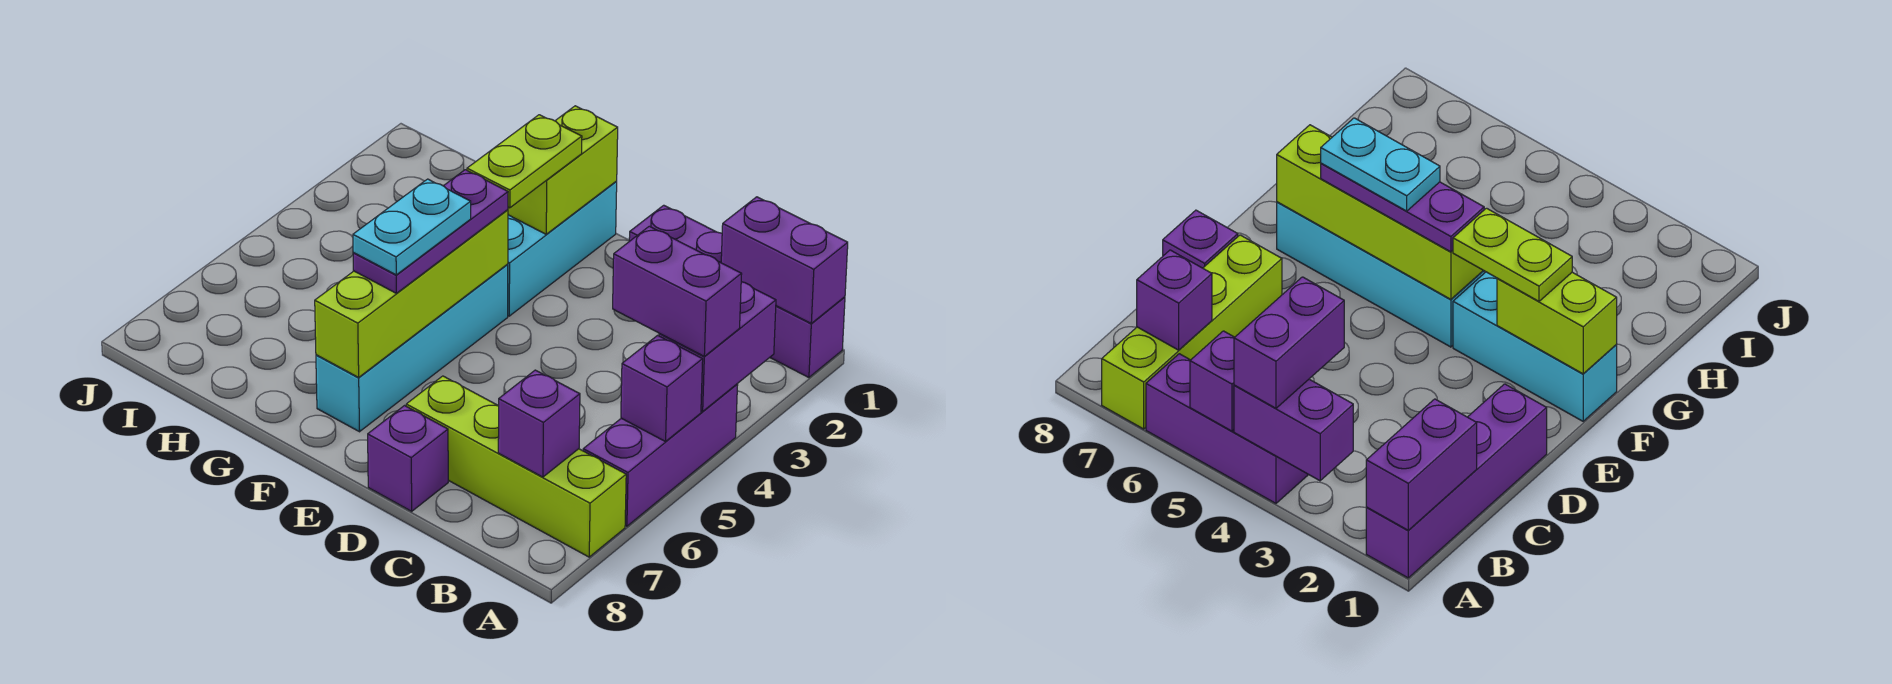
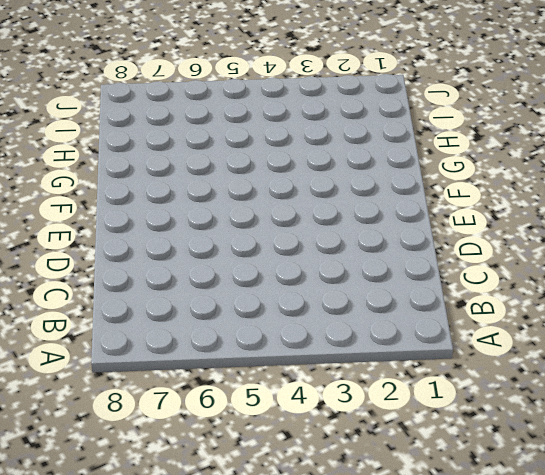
none -> purple 1x4 brick [629,205,845,378]
none -> purple 1x3 brick [583,384,738,526]
none -> lime 1x4 brick [406,376,626,557]

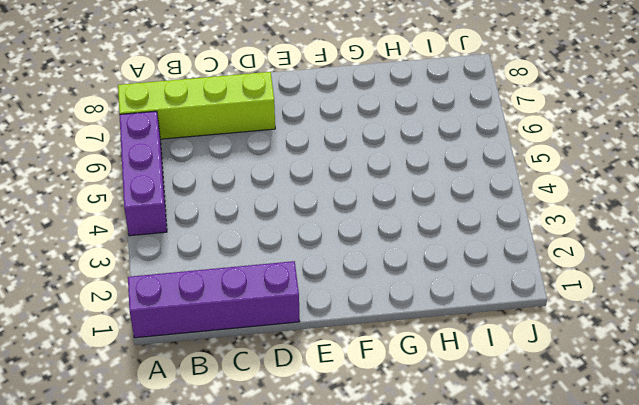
none -> purple 1x1 brick [368,406,448,511]
none -> cyan 1x3 brick [508,182,617,316]
none -> cyan 1x4 brick [316,264,508,432]

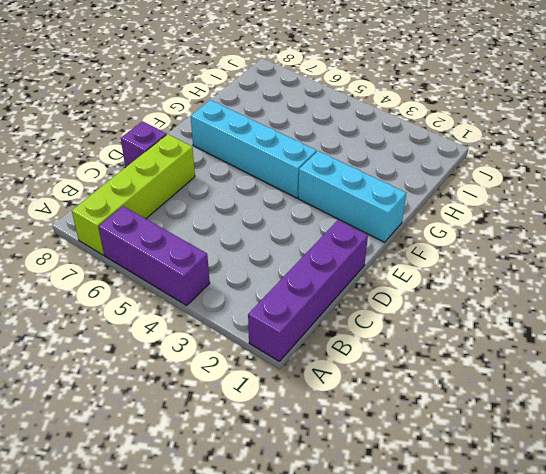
none -> purple 1x2 brick [721,197,848,323]
none -> purple 1x2 brick [659,282,776,411]
none -> purple 1x1 brick [621,335,703,442]

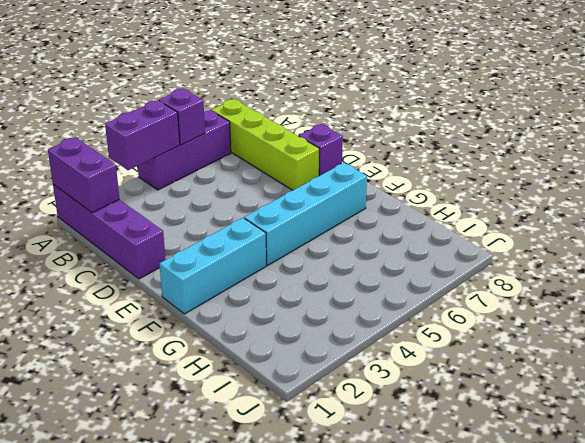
none -> purple 1x1 brick [498,370,580,477]
none -> lime 1x2 brick [508,106,618,234]
none -> lime 1x4 brick [315,210,508,377]

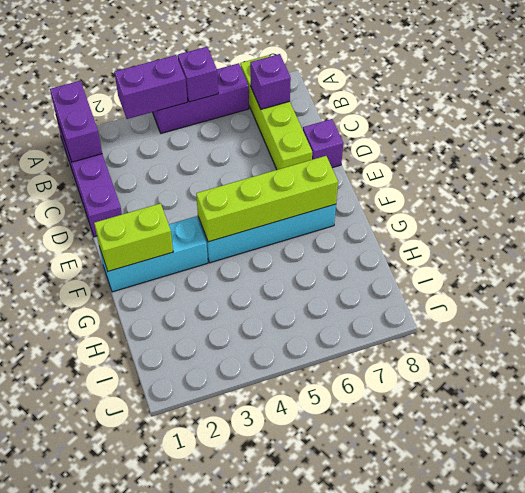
none -> purple 1x2 brick [613,226,742,356]
none -> lime 1x2 plate [467,115,582,208]
none -> purple 1x3 plate [353,170,508,293]

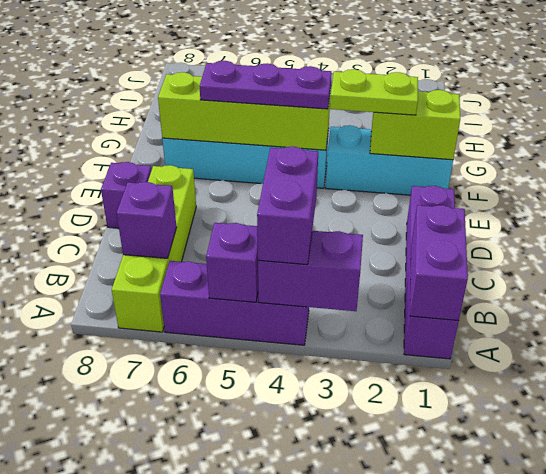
none -> cyan 1x2 plate [353,179,471,275]

